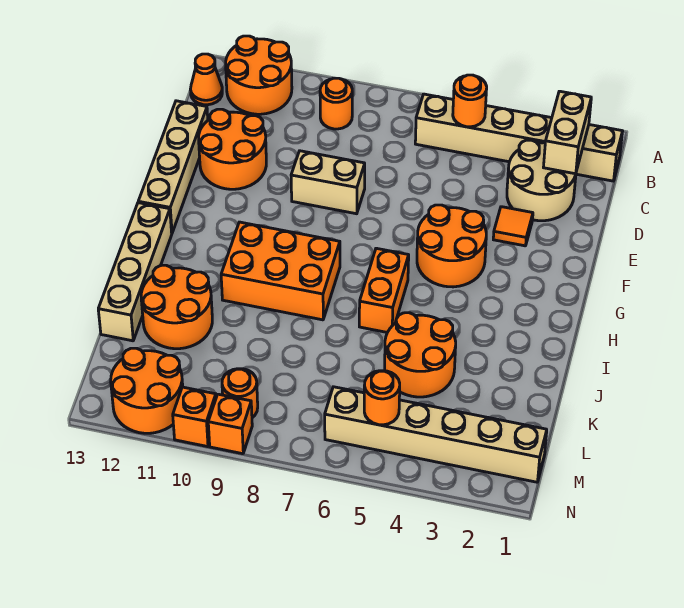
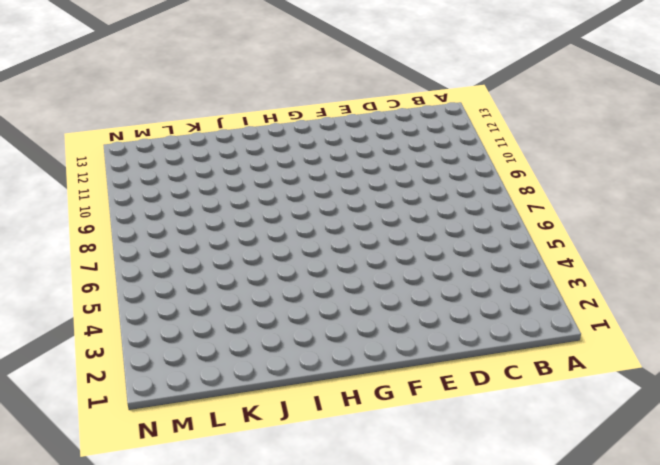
none -> orange 2x2 round brick [226,36,292,114]
none -> tan 1x6 brick [415,94,622,181]
none -> orange 1x1 round brick [320,78,352,129]

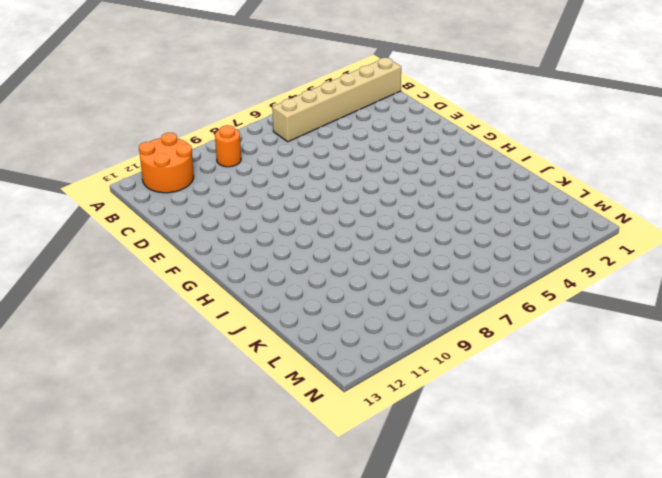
none -> orange 1x1 cone [190,54,222,105]
none -> tan 2x2 round brick [507,140,576,221]
none -> orange 2x2 round brick [199,109,266,189]

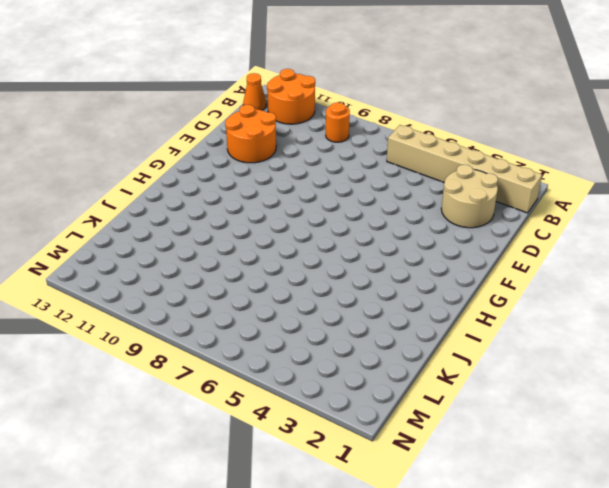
none -> tan 1x4 brick [138,101,208,233]
none -> orange 1x1 tile [493,207,533,246]
none -> tan 1x2 brick [291,151,365,214]

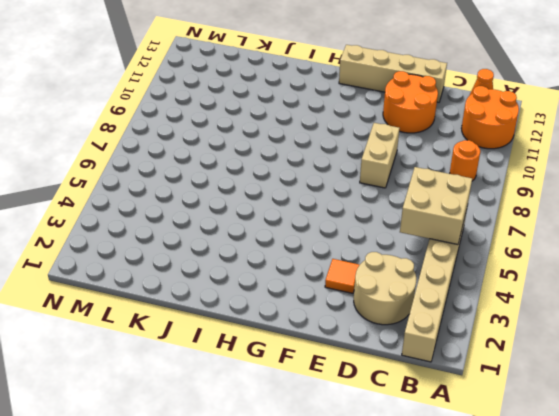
tan 2x2 brick [400,167,472,245] -> orange 1x1 round brick [453,75,487,127]
none -> orange 2x2 round brick [417,205,486,287]
none -> orange 1x2 brick [359,248,409,333]
none -> orange 2x3 brick [221,222,340,320]

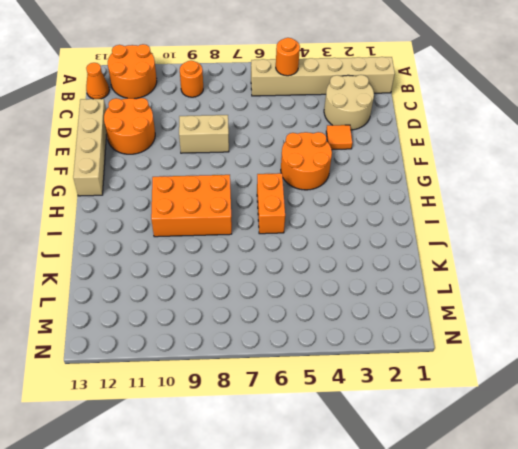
none -> tan 1x4 brick [98,203,172,341]
none -> orange 2x2 round brick [385,313,456,397]
none -> orange 2x2 round brick [141,265,212,349]

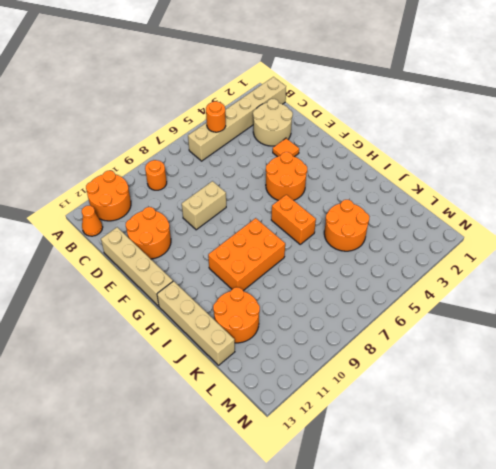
none -> tan 1x6 brick [325,387,547,482]
none -> orange 1x1 round brick [222,369,258,418]
none -> orange 2x2 round brick [111,348,183,433]

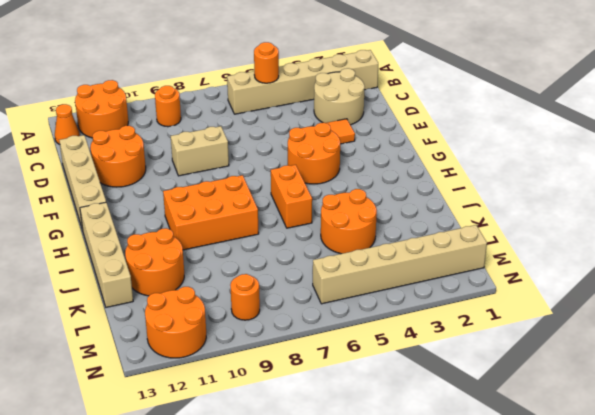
none -> orange 1x1 brick [208,394,252,454]
none -> orange 1x1 brick [173,387,216,447]
none -> tan 1x2 brick [543,91,591,174]

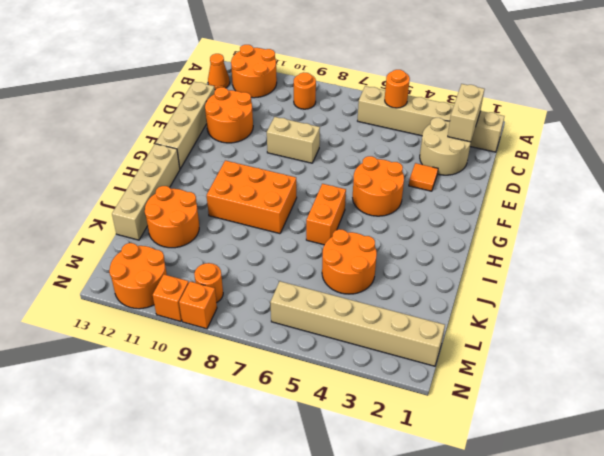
none -> orange 1x1 round brick [364,371,400,425]

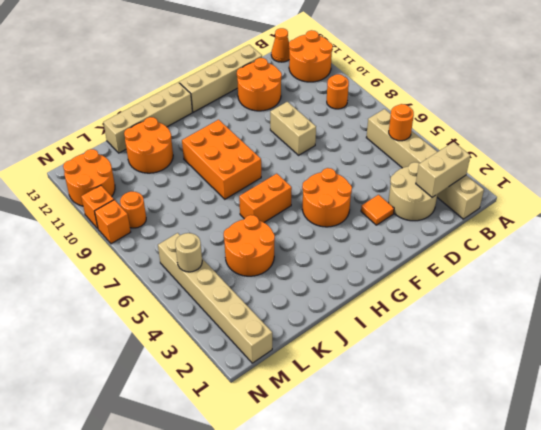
tan 1x1 round brick [175,233,202,272] -> orange 1x1 round brick [364,371,400,425]

